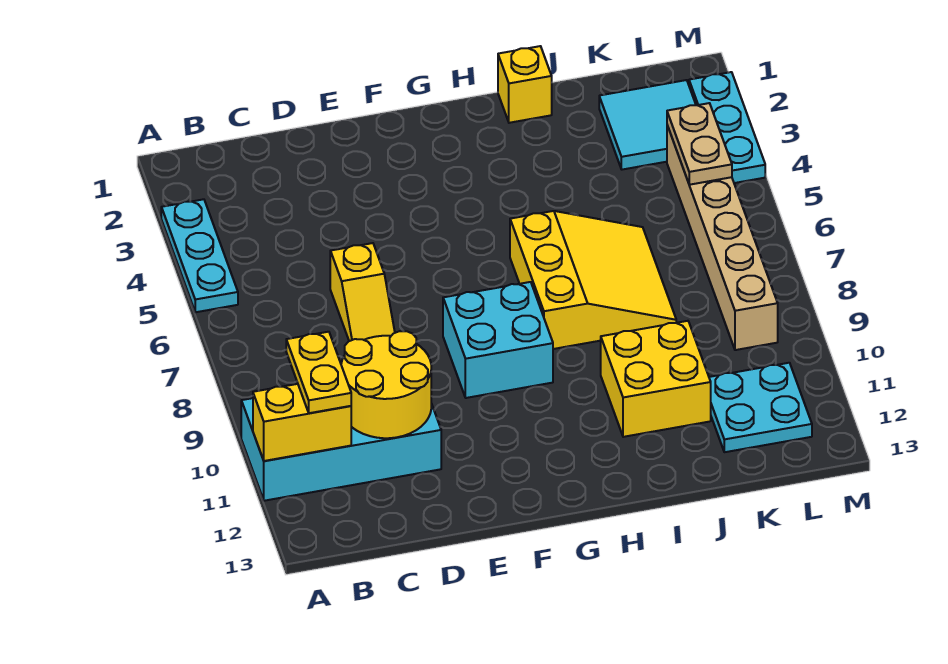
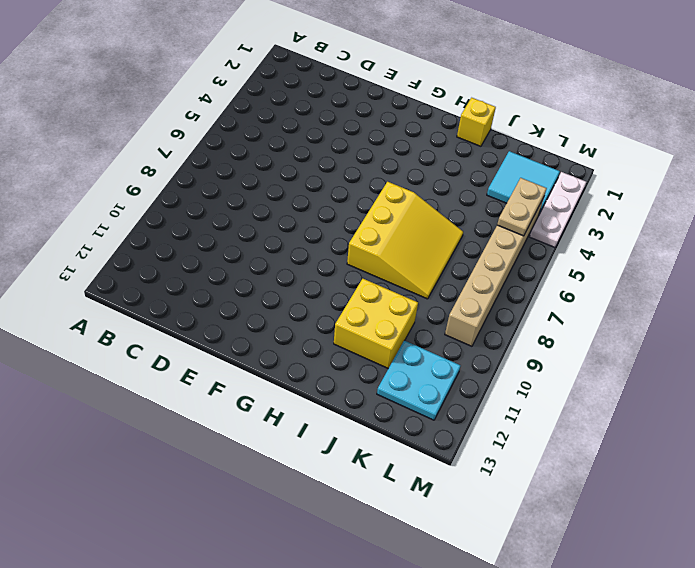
white 1x3 plate [530,172,586,247] -> cyan 1x3 plate [689,72,765,183]
none -> cyan 1x3 plate [161,199,238,312]
none -> cyan 2x4 brick [241,398,441,501]
none -> yellow 1x2 slope [330,243,395,341]

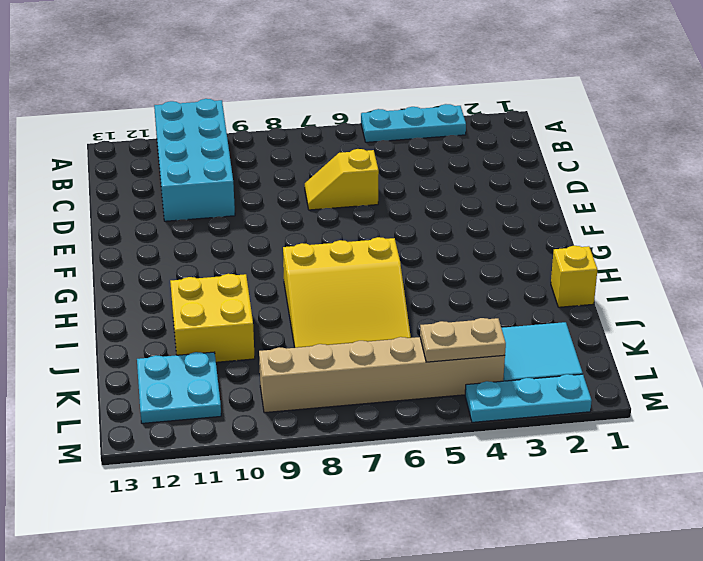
none -> cyan 2x2 brick [443,282,553,398]
none -> yellow 1x2 brick [253,384,351,461]
none -> yellow 2x2 round brick [341,331,431,438]

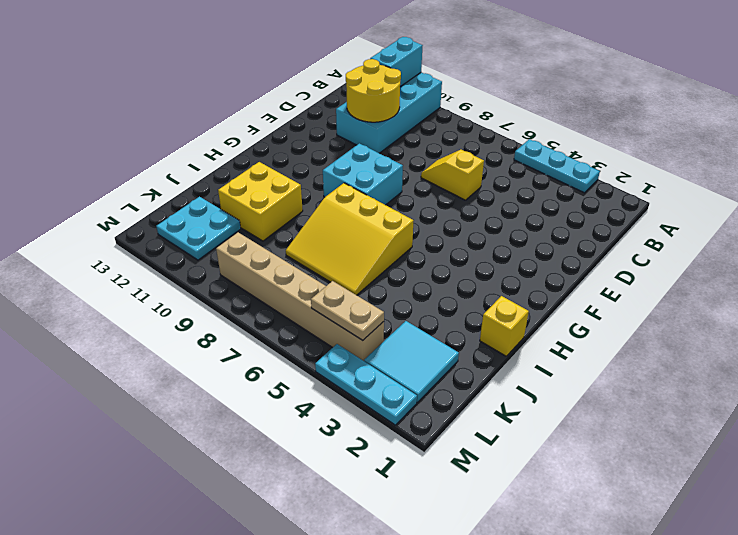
cyan 1x2 brick [370,37,423,87] -> yellow 1x2 brick [253,384,351,461]
none -> yellow 1x2 plate [286,332,351,413]

